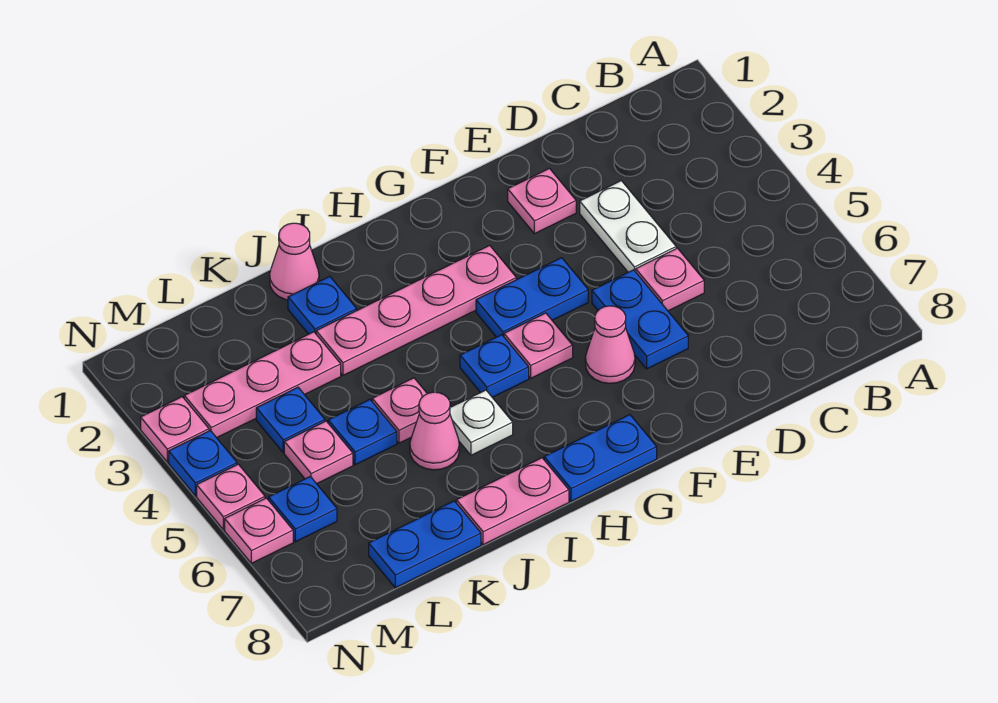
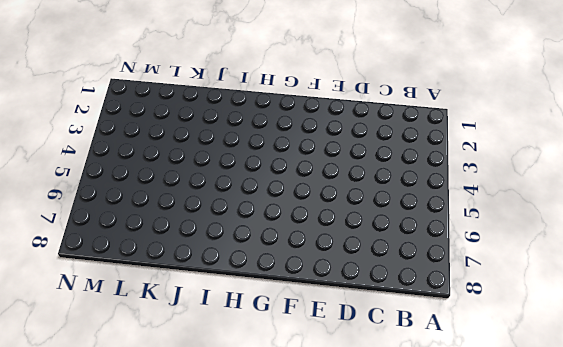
none -> white 1x2 plate [580,181,676,272]
none -> pink 1x1 plate [636,248,704,311]
none -> pink 1x1 plate [508,168,576,234]

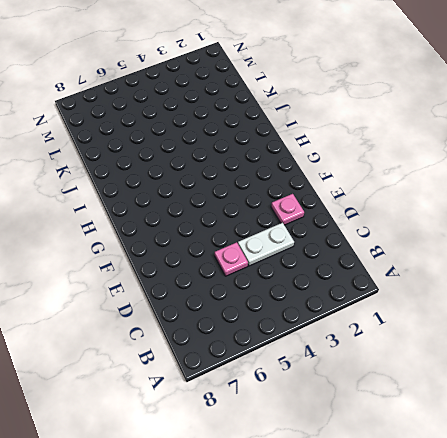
none -> blue 1x2 plate [592,270,688,369]
none -> blue 1x2 plate [476,258,588,337]
none -> pink 1x1 cone [585,306,635,383]

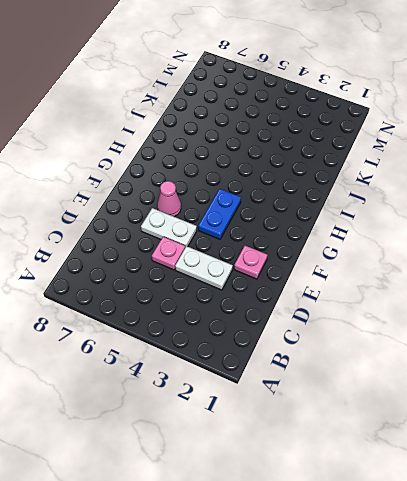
white 1x2 plate [141,208,197,247] -> blue 1x2 plate [592,270,688,369]
none -> pink 1x4 plate [316,245,516,375]
none -> pink 1x1 plate [504,313,573,378]
none -> blue 1x2 plate [544,415,657,501]

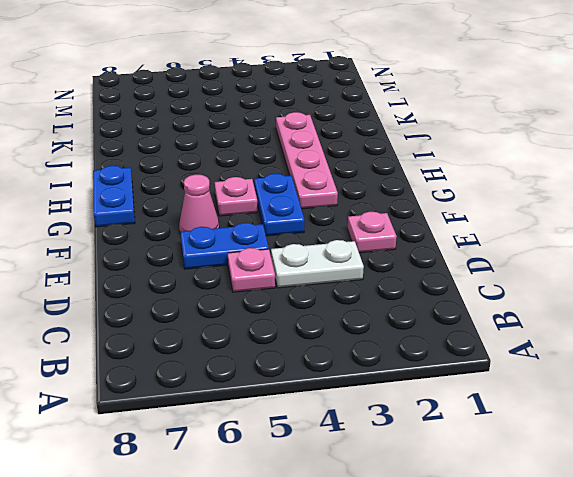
none -> blue 1x1 plate [460,335,529,397]
none -> white 1x1 plate [450,390,513,455]
none -> pink 1x2 plate [456,458,569,545]

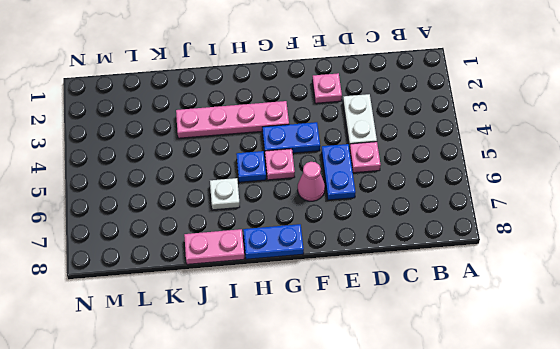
none -> pink 1x1 cone [270,223,319,300]
none -> blue 1x1 plate [288,276,357,334]
none -> pink 1x1 plate [372,378,427,443]

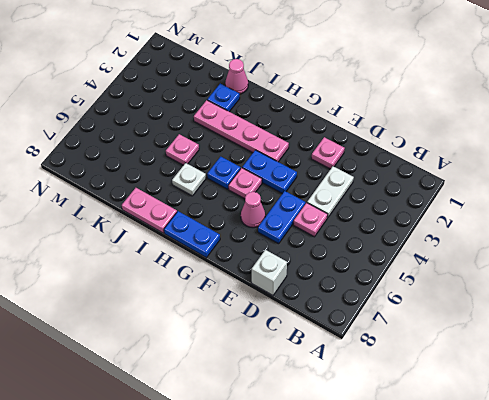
white 1x1 brick [252,250,287,295] -> none
none -> pink 1x1 cone [410,392,459,470]
none -> pink 1x3 plate [184,332,341,438]
none -> blue 1x1 plate [328,400,397,465]

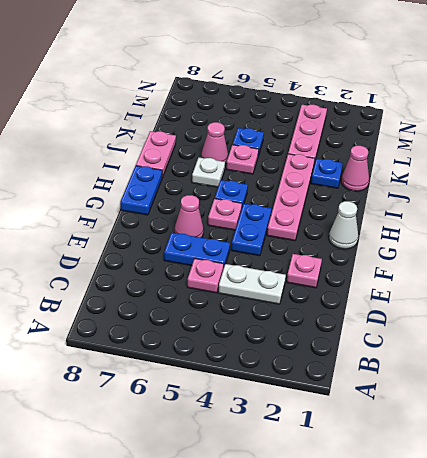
white 1x1 cone [329,201,358,249] -> none
none -> blue 1x2 plate [369,501,481,588]
none -> blue 1x1 plate [256,387,325,453]
none -> pink 1x1 plate [284,421,353,484]

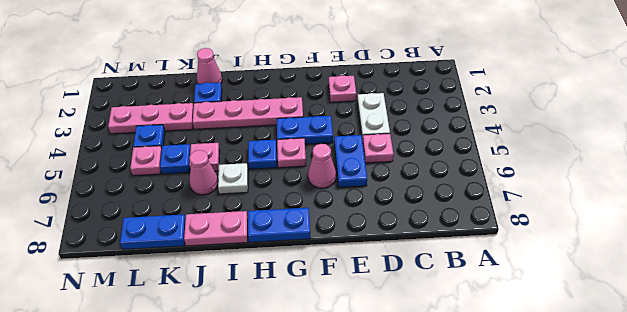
none -> blue 1x1 plate [269,477,337,542]
none -> pink 1x1 plate [141,397,209,462]
none -> blue 1x1 plate [169,431,237,496]

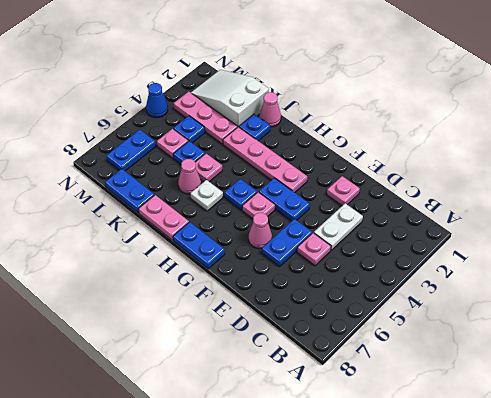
white 2x3 slope [191,70,269,127] -> none
blue 1x2 plate [107,130,156,171] -> blue 1x1 plate [269,477,337,542]
blue 1x1 cone [146,83,168,118] -> blue 1x1 plate [169,431,237,496]
none -> pink 1x1 plate [141,397,209,462]
none -> pink 1x1 plate [197,464,265,530]
none -> pink 1x1 plate [225,498,293,563]

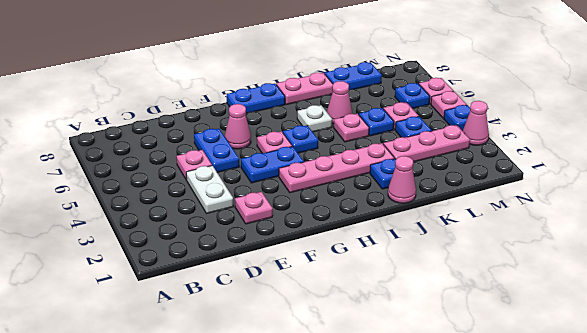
pink 1x1 cone [463,101,489,145] -> pink 1x1 plate [141,397,209,462]

